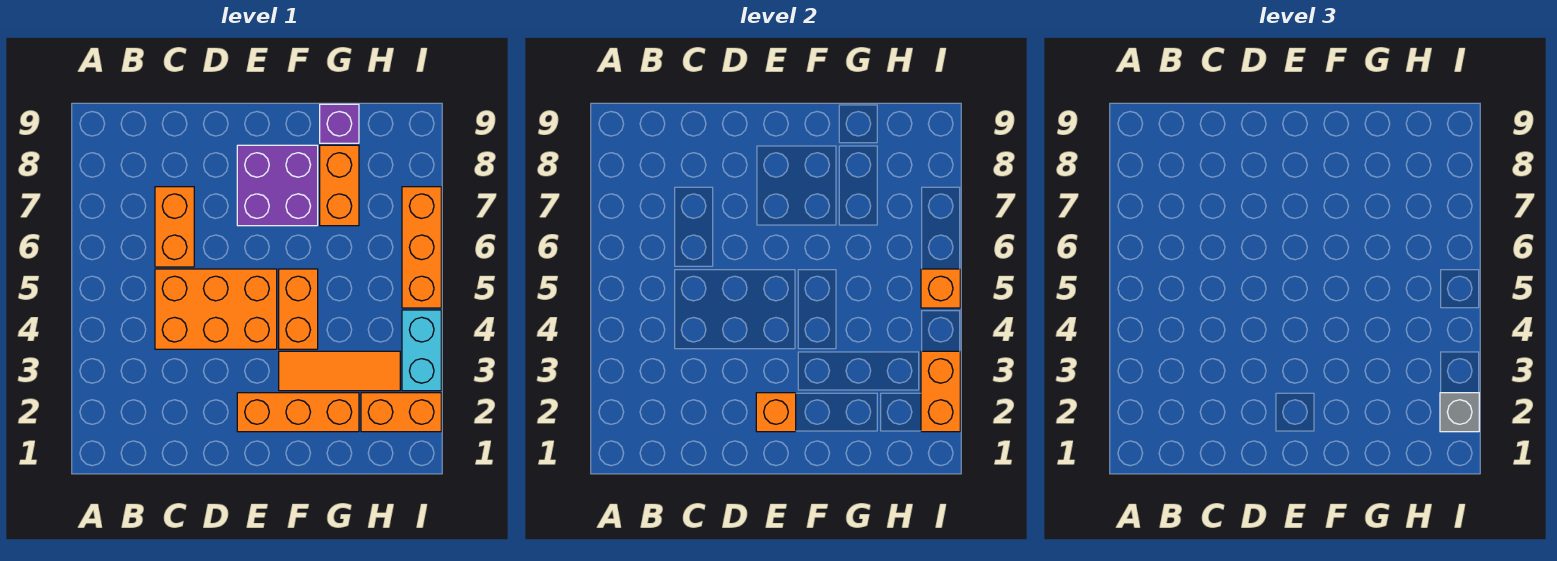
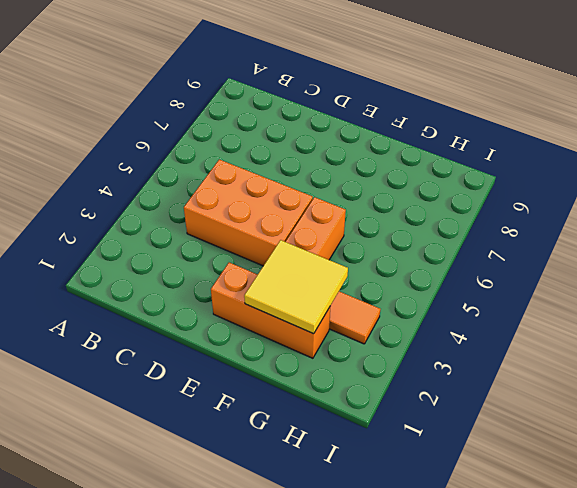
yellow 2x2 tile [244,240,348,334] -> none
none -> orange 1x2 brick [155,187,194,267]
none -> purple 2x2 brick [237,145,318,226]
none -> orange 1x2 brick [320,145,359,226]

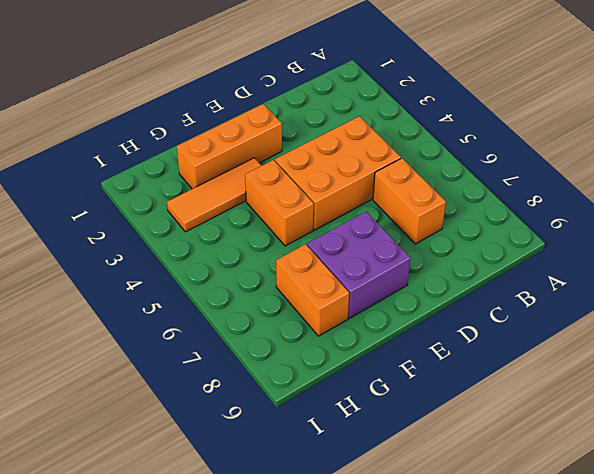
none -> purple 1x1 brick [320,104,359,143]
none -> orange 1x2 brick [361,393,441,432]
none -> cyan 1x2 brick [402,310,441,391]

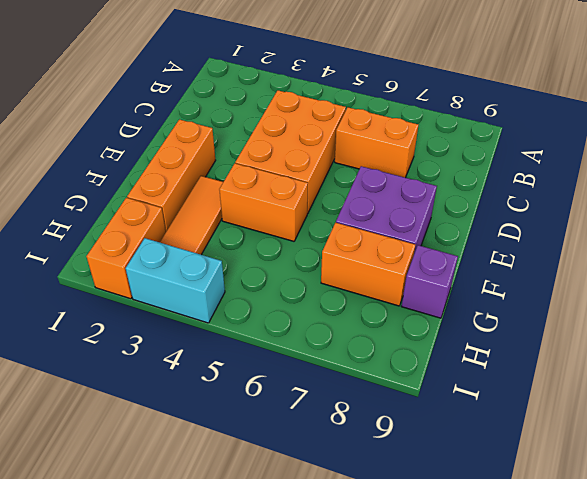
none -> orange 1x3 brick [402,187,441,308]
none -> orange 1x1 brick [756,393,796,432]
none -> orange 1x2 brick [921,351,960,432]

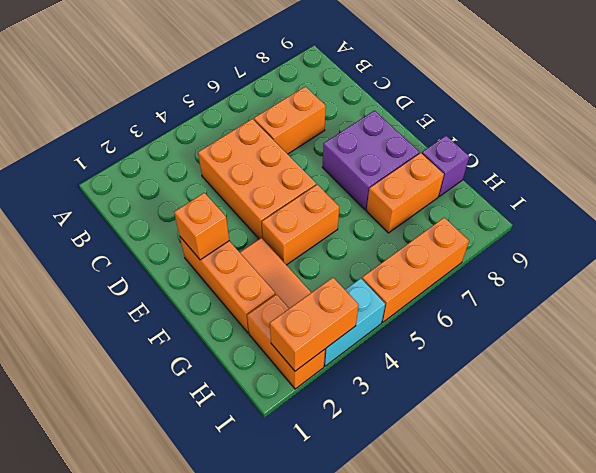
none -> orange 1x1 brick [921,269,960,308]
none -> grey 1x1 brick [1440,393,1479,432]

